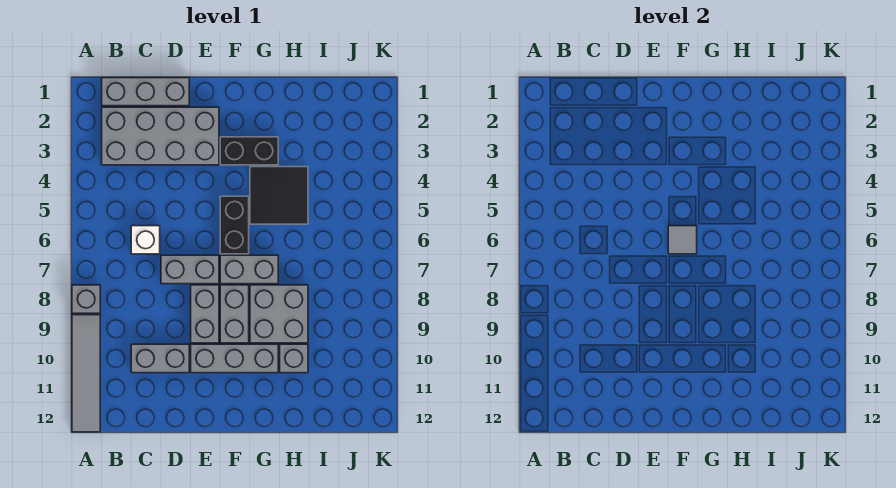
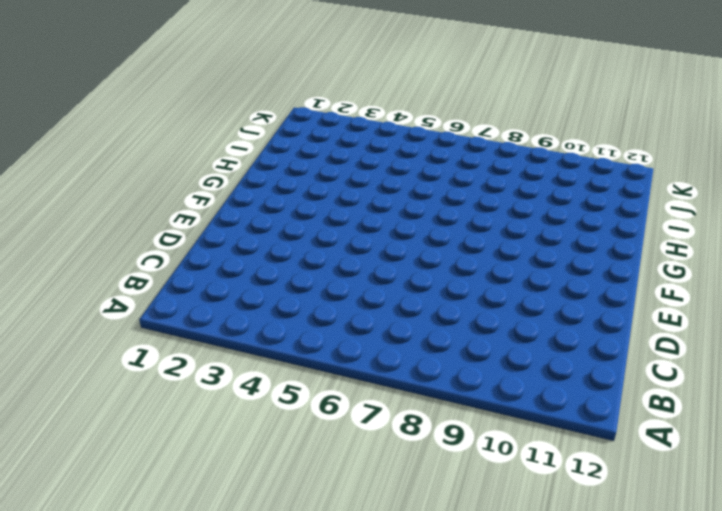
none -> grey 1x1 brick [72,285,100,313]
none -> grey 1x4 tile [72,315,100,432]
none -> grey 1x3 brick [102,78,189,106]

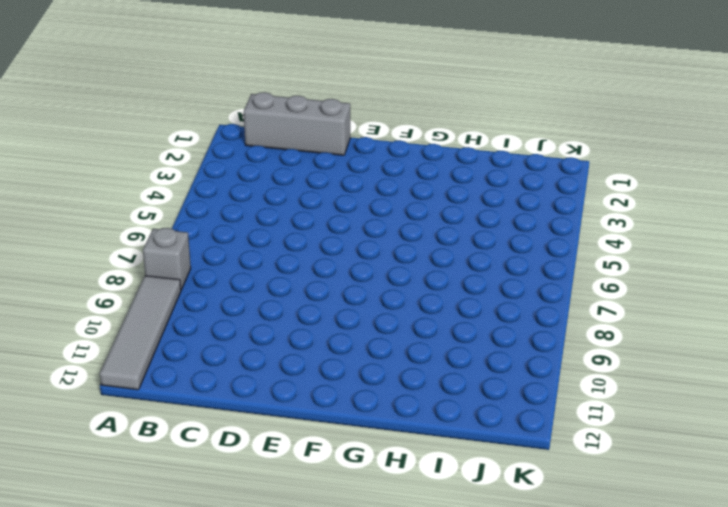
none -> grey 2x4 brick [102,107,219,165]
none -> white 1x1 brick [131,226,160,254]
none -> grey 1x2 brick [131,344,189,373]

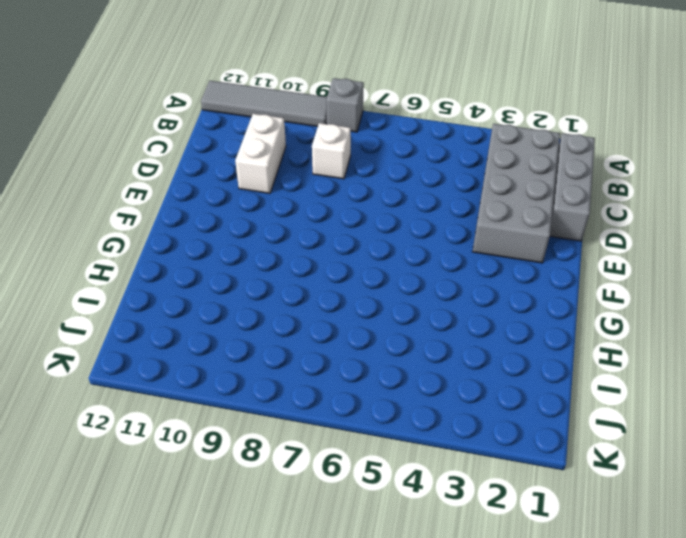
white 1x1 brick [312,123,351,179] -> white 1x1 brick moved to [131,226,160,254]
white 1x2 brick [235,114,286,193] -> grey 1x2 brick [131,344,189,373]
none -> grey 1x2 brick [161,255,219,284]
none -> grey 1x2 brick [191,285,219,343]
none -> grey 1x3 brick [191,344,278,373]

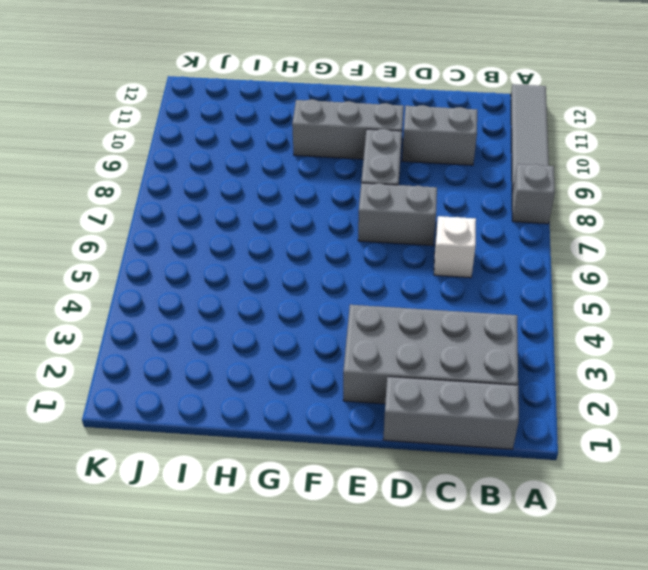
none -> black 1x2 brick [220,137,278,165]
none -> black 1x2 brick [220,196,249,254]
none -> grey 1x2 brick [220,255,278,284]

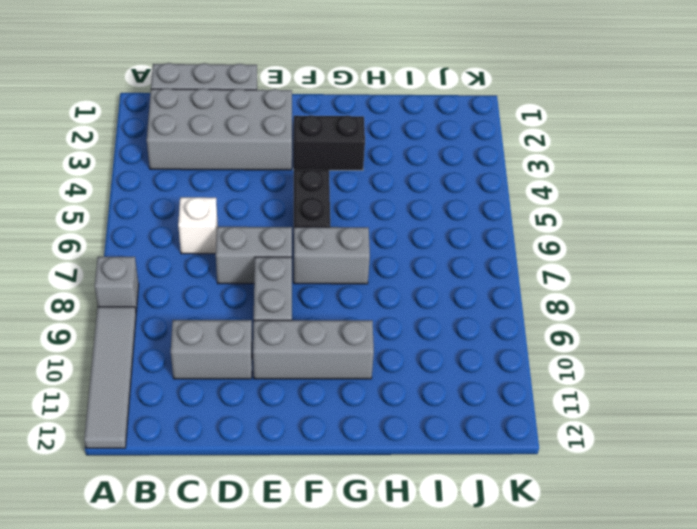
none -> grey 1x2 brick [220,285,249,343]
none -> black 2x2 tile [250,167,308,224]
none -> grey 2x2 brick [250,285,308,343]

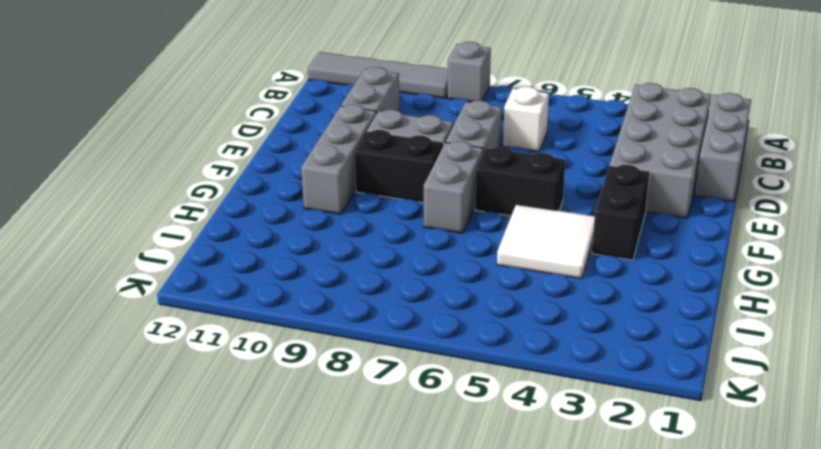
black 1x2 brick [354,130,443,203] -> grey 1x2 brick [220,285,249,343]
white 2x2 tile [497,204,595,279] -> black 2x2 tile [250,167,308,224]
none -> grey 2x2 brick [250,285,308,343]
none -> grey 1x1 brick [280,344,308,373]
none -> grey 1x1 tile [668,226,697,254]

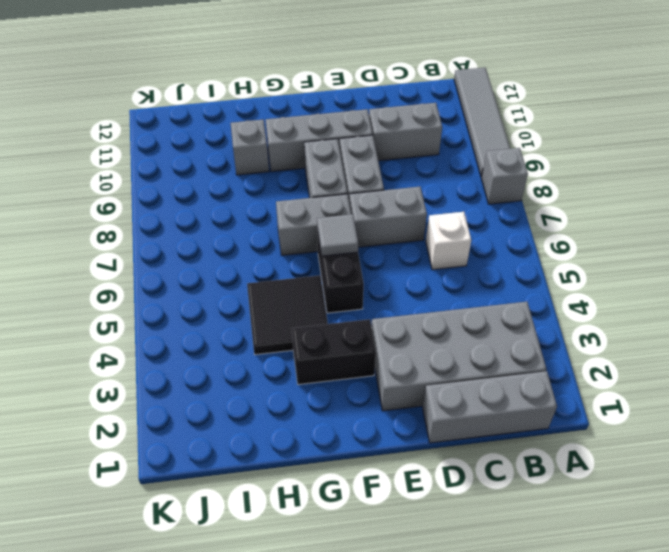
none -> grey 2x2 brick [250,285,308,343]

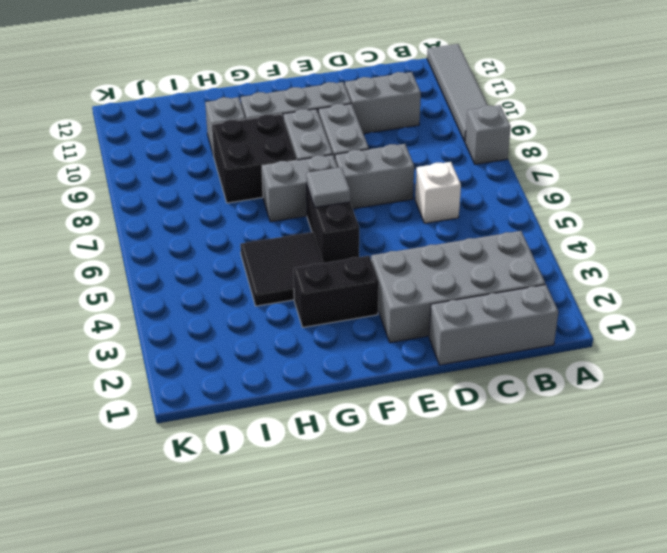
black 2x2 brick [212,114,296,203] -> grey 2x2 brick [250,285,308,343]

